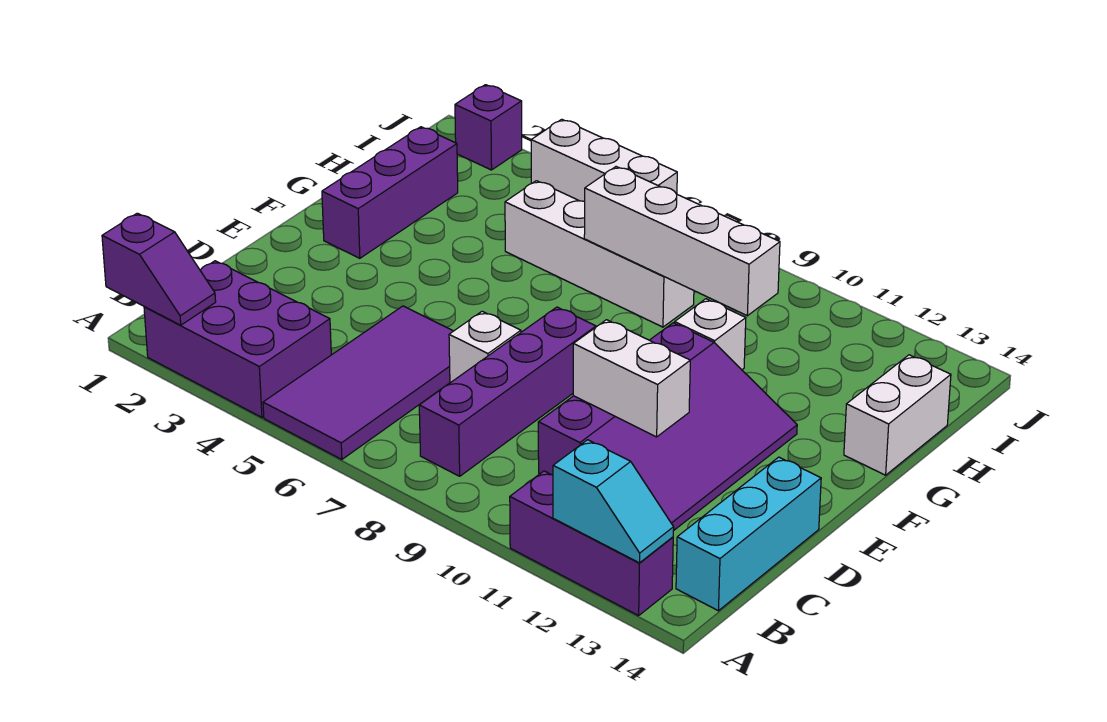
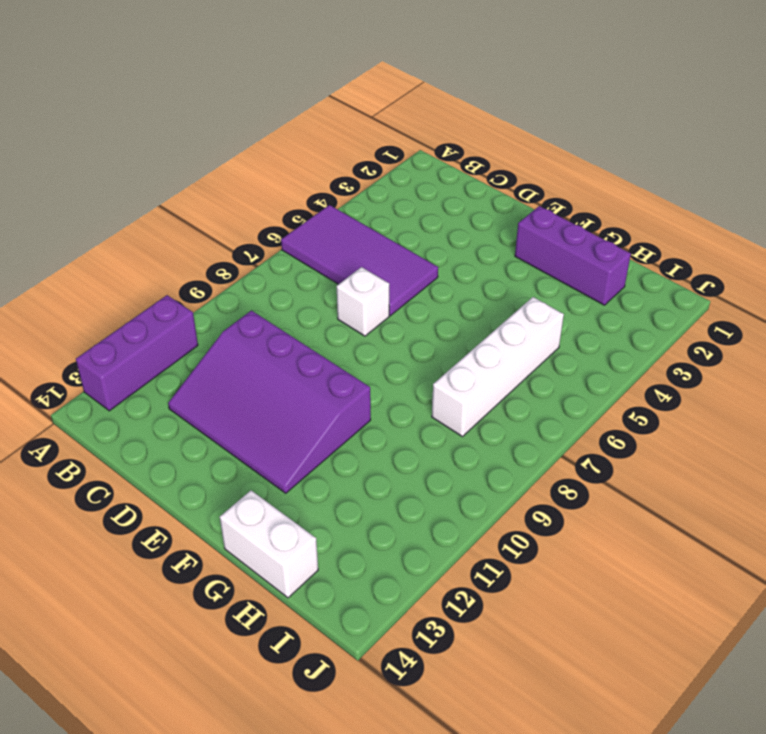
none -> purple 2x3 brick [144,261,331,417]
none -> purple 1x4 brick [419,307,596,476]
none -> cyan 1x3 brick [676,457,821,611]

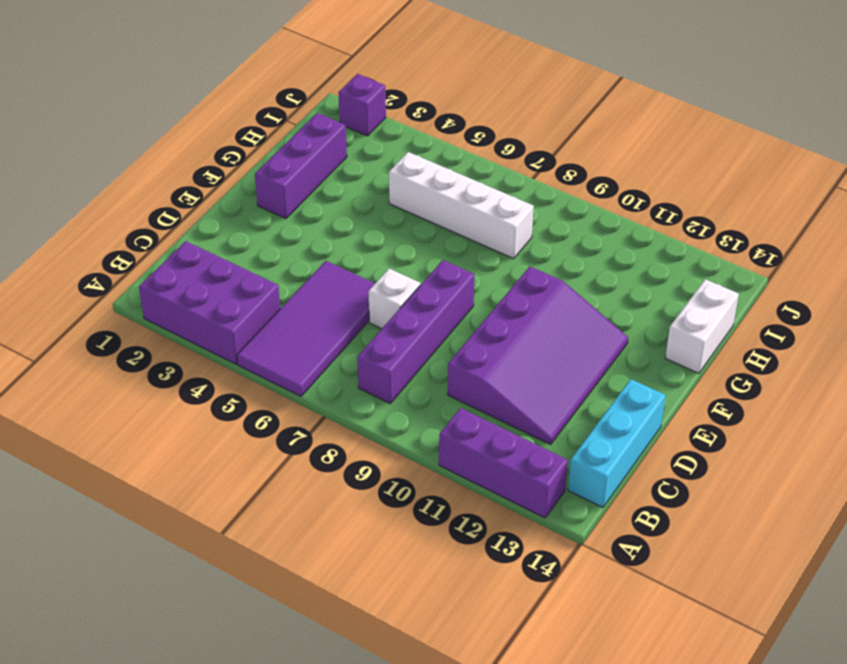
none -> white 1x1 brick [675,299,746,370]
none -> white 1x3 brick [531,119,677,201]
none -> purple 1x2 slope [102,213,216,325]

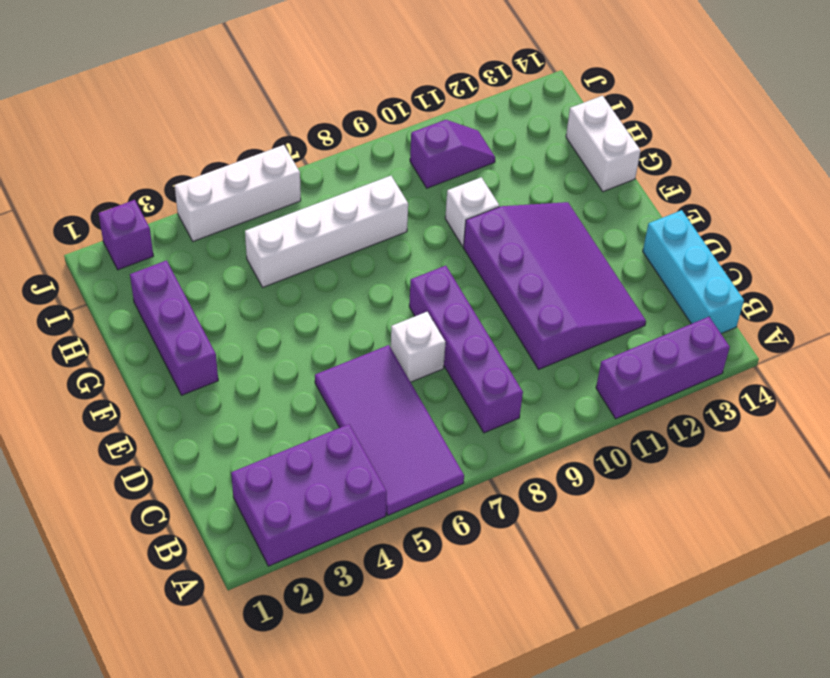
purple 1x2 slope [410,120,495,188] -> purple 1x2 slope moved to [102,213,216,325]
none -> cyan 1x2 slope [553,440,674,563]
none -> white 1x2 brick [573,320,690,437]
none -> white 1x4 brick [584,167,780,316]

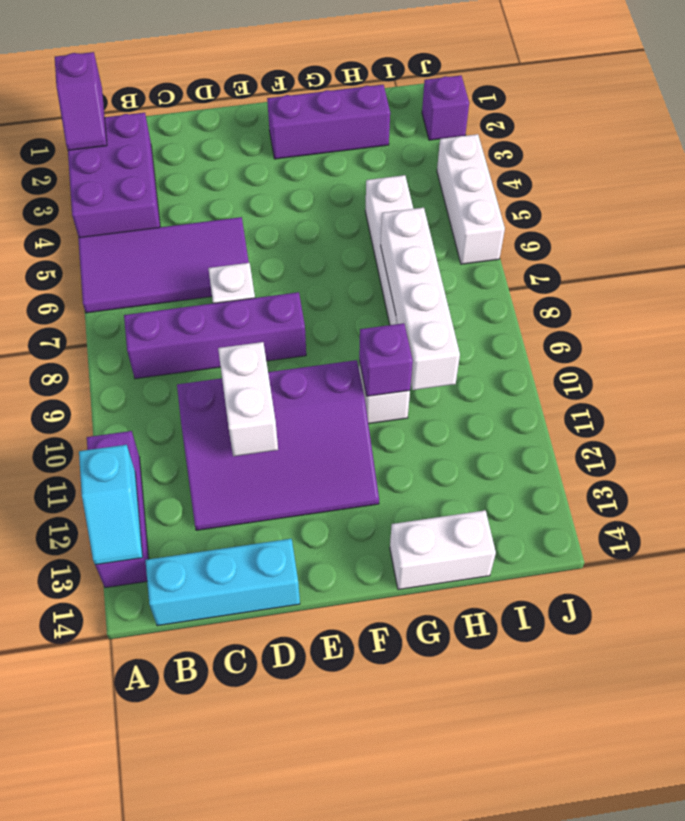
purple 1x1 brick [359,323,413,396] -> none

